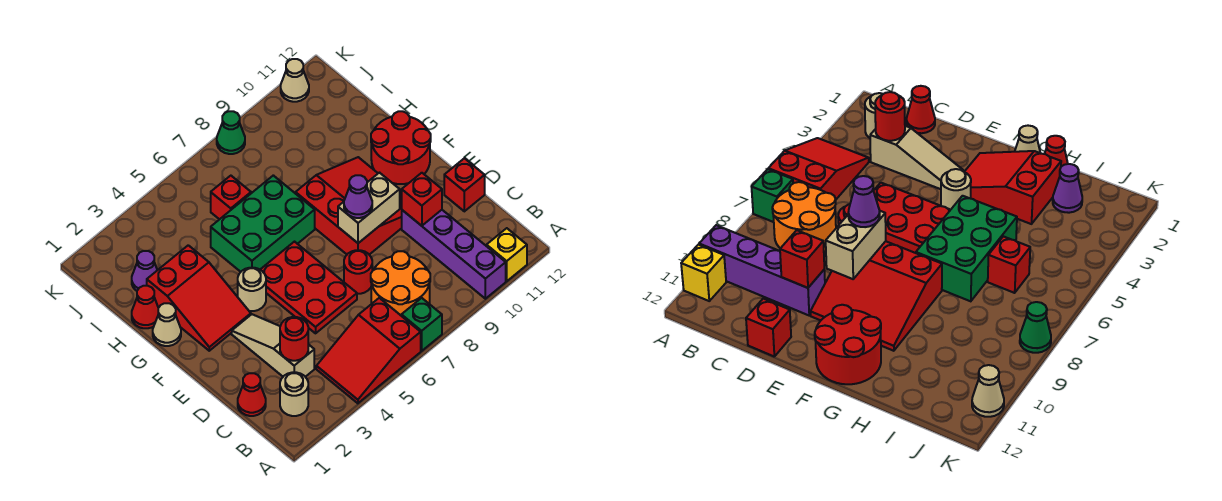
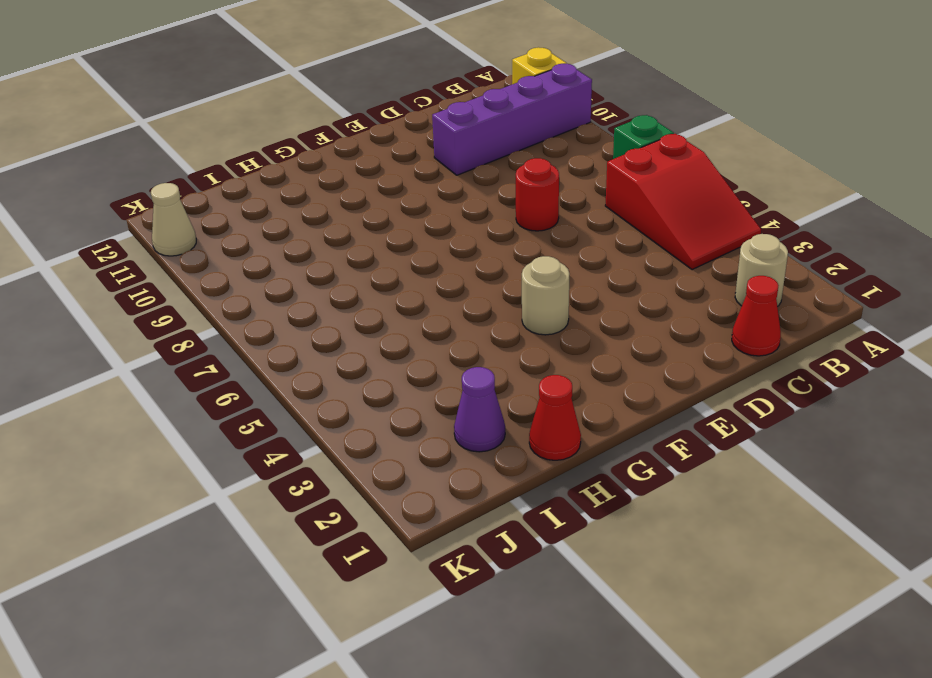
none -> orange 2x2 round brick [371,251,430,315]
none -> tan 1x3 slope [232,314,314,377]
none -> red 2x3 plate [260,242,357,333]

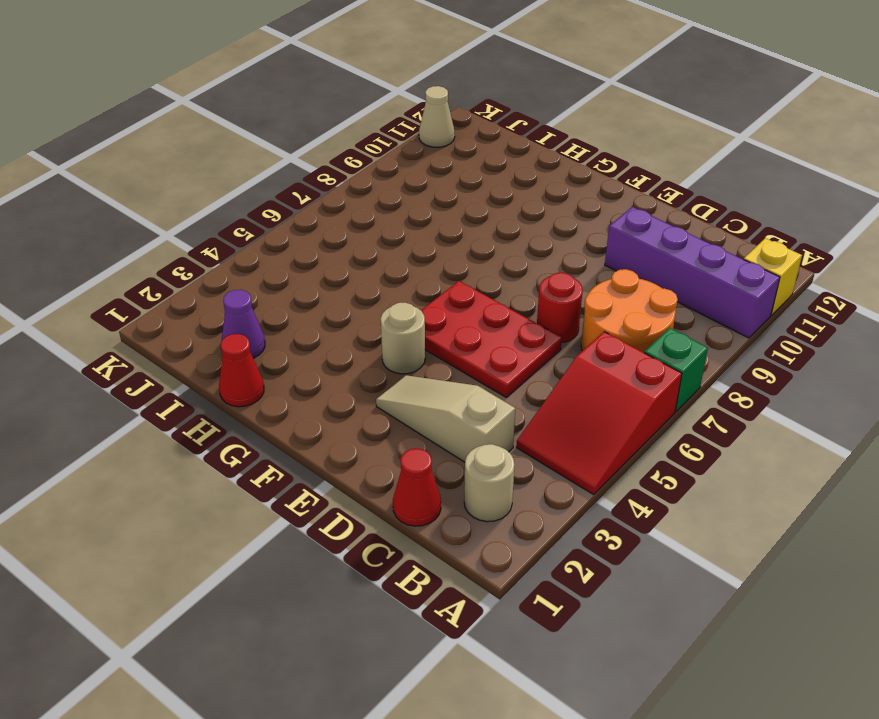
none -> red 1x1 brick [444,158,485,211]
none -> red 3x3 slope [296,157,402,255]
none -> red 2x3 slope [147,245,251,351]

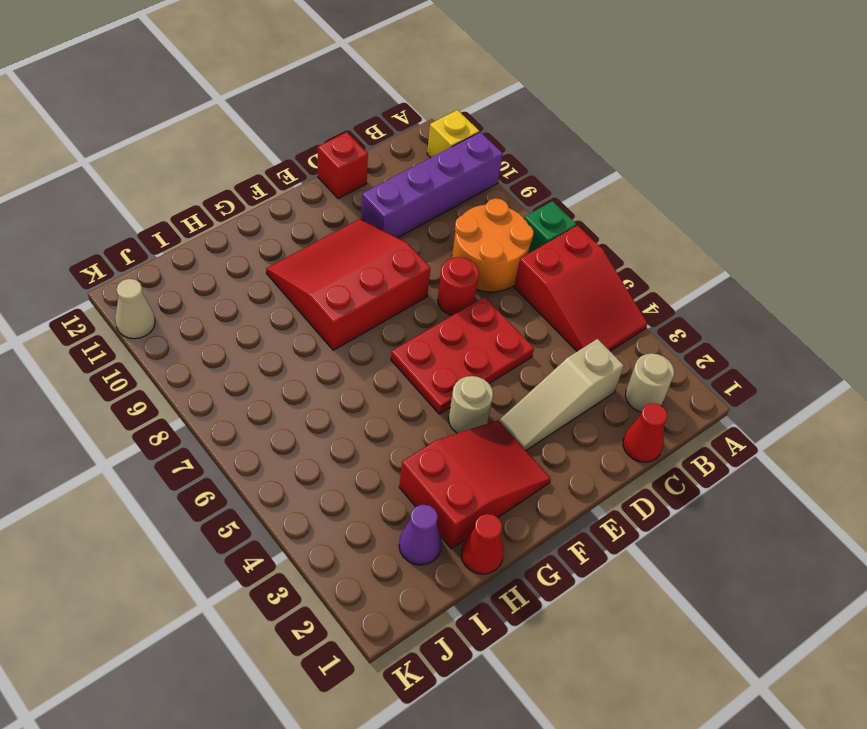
none -> red 2x2 round brick [371,111,431,184]
none -> tan 1x1 cone [153,303,181,346]
none -> green 2x3 brick [211,175,315,272]

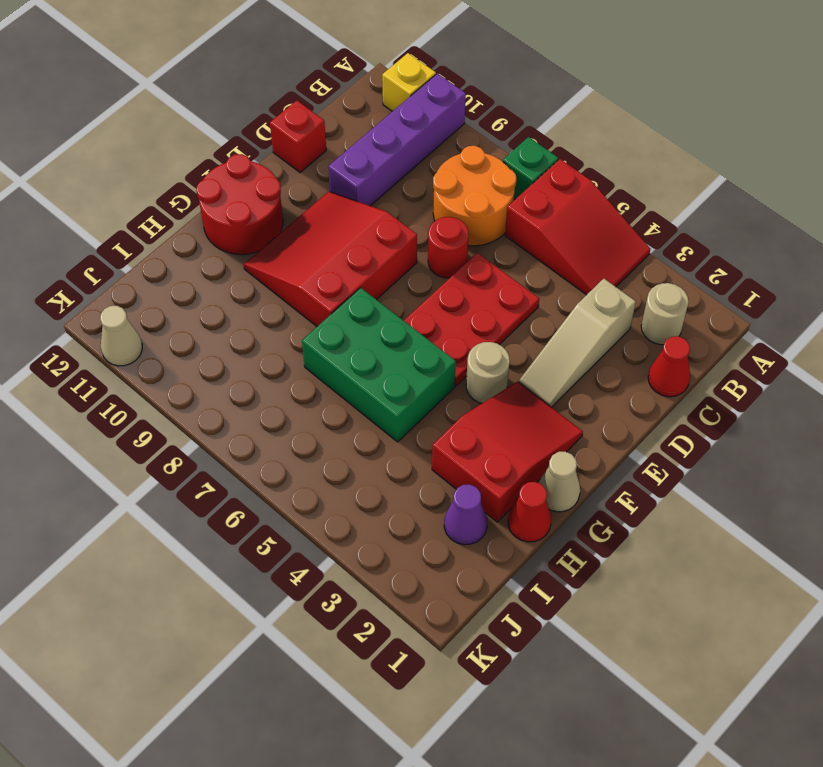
none -> red 1x1 brick [211,176,251,219]
none -> green 1x1 cone [217,111,245,154]
none -> red 1x1 round brick [280,317,308,361]

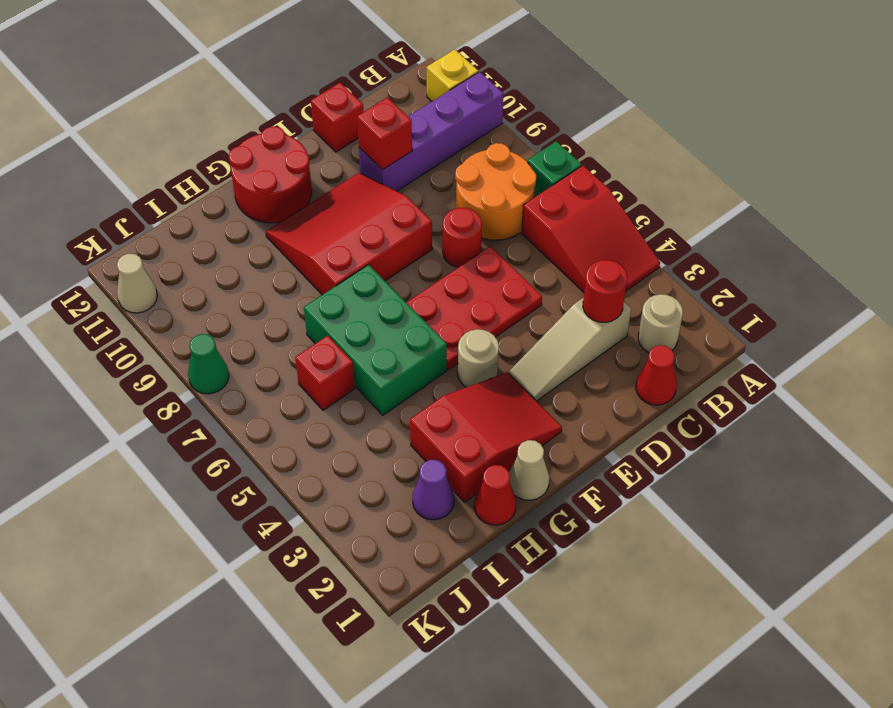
none -> tan 1x2 brick [338,173,400,243]
none -> purple 1x1 cone [344,175,372,218]

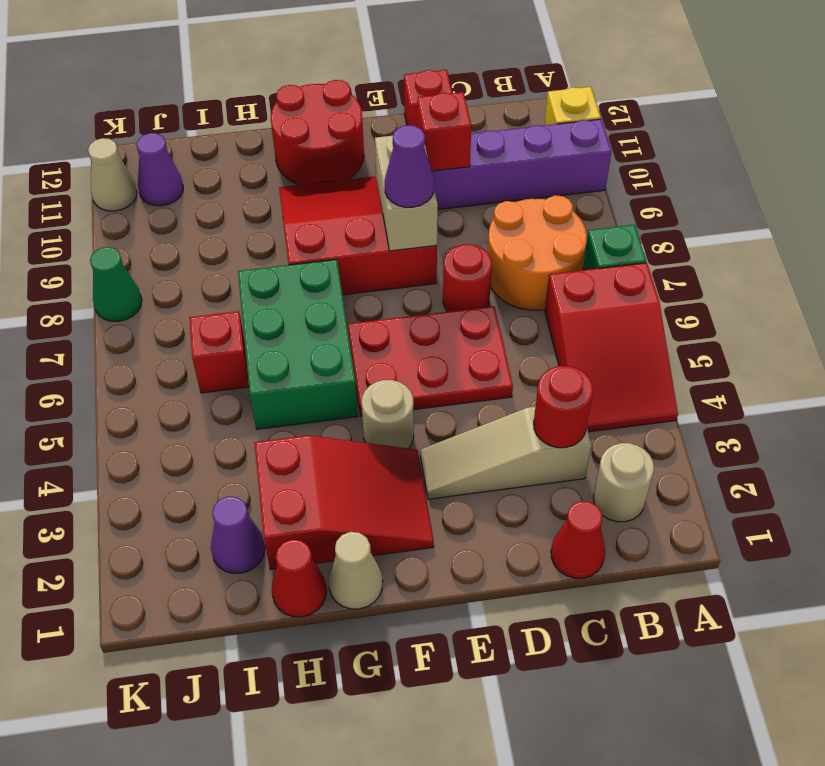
purple 1x1 cone [137,133,183,206] -> none

